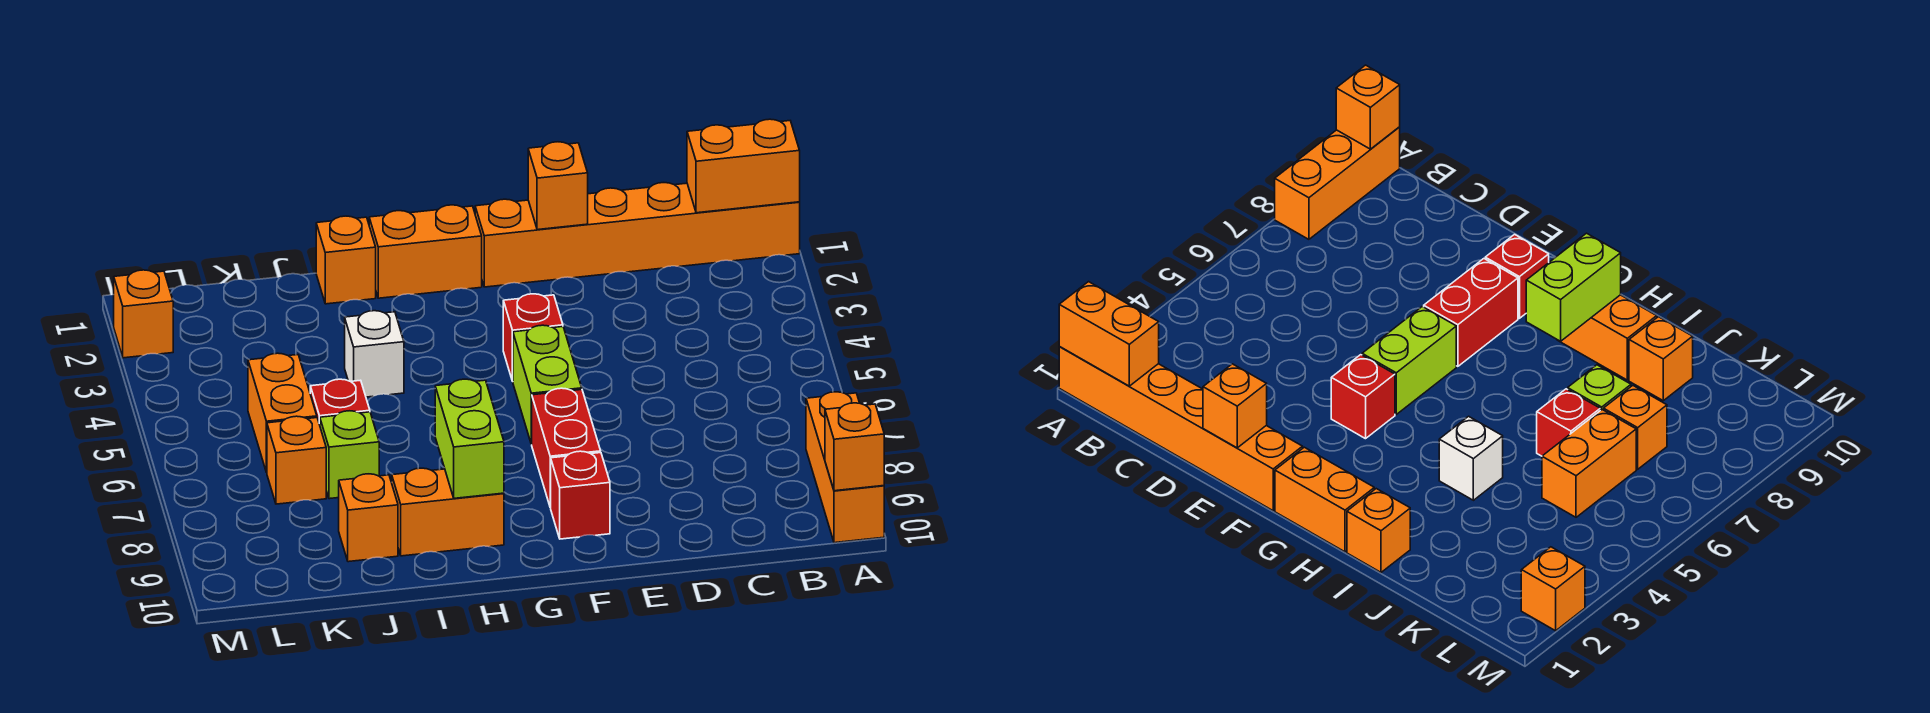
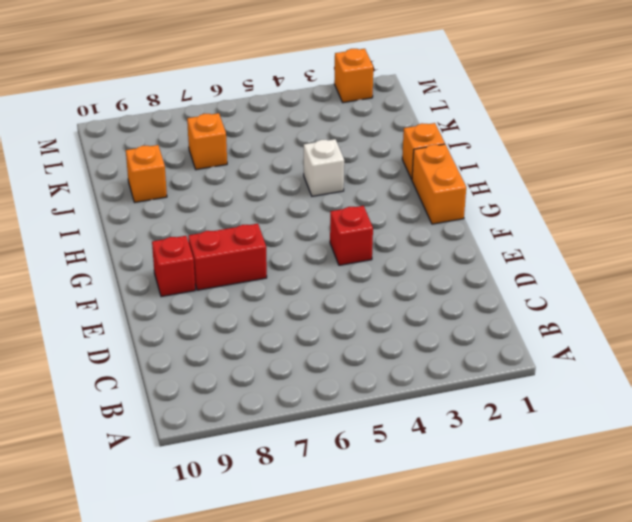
none -> orange 1x6 brick [475,183,800,287]
none -> orange 1x3 brick [806,392,884,543]
none -> lime 1x2 brick [513,325,582,444]

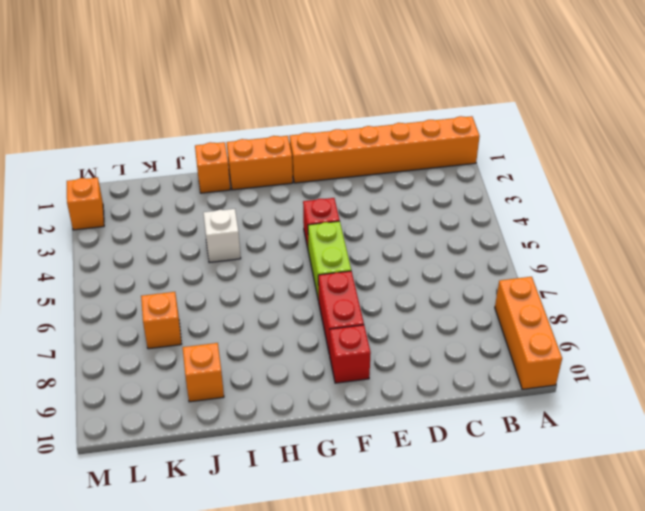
none -> orange 1x2 brick [392,468,504,556]
none -> red 1x1 brick [310,379,370,425]
none -> lime 1x1 brick [320,411,379,499]

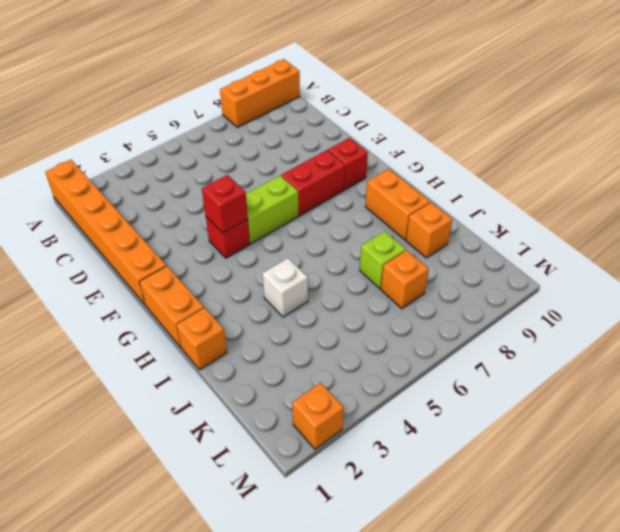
red 1x1 brick [202,175,248,233] -> red 1x1 brick moved to [310,379,370,425]
none -> orange 1x2 brick [248,353,317,472]
none -> orange 1x2 brick [687,119,800,213]
none -> orange 1x1 brick [825,403,884,491]

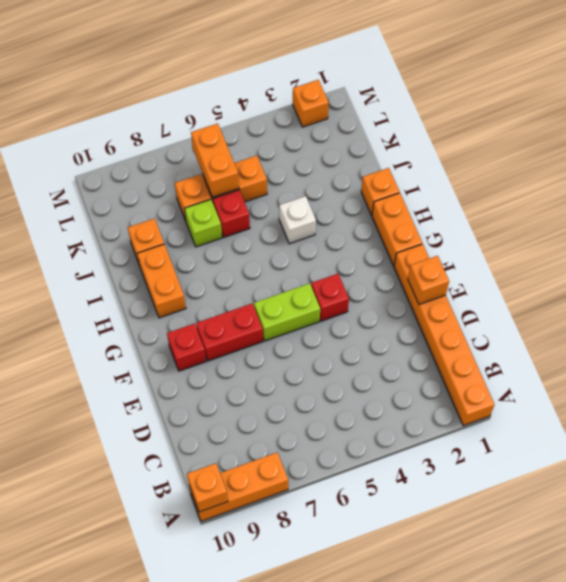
orange 1x2 brick [191,123,239,197] -> orange 1x2 brick moved to [687,119,800,213]
none -> lime 1x2 brick [435,379,504,498]

